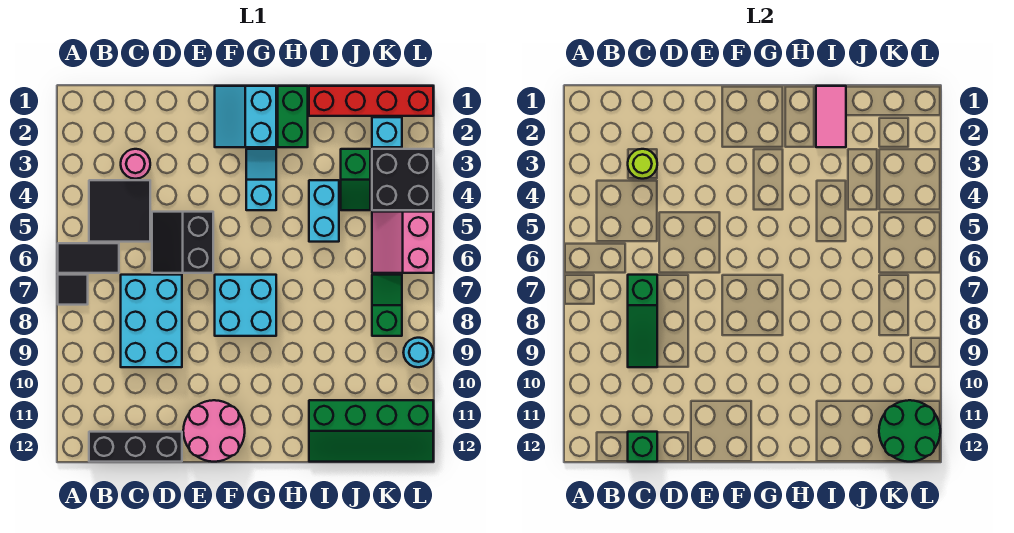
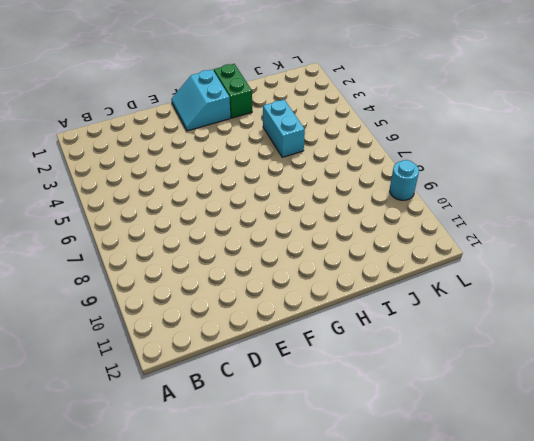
none -> black 1x2 tile [58,243,119,273]
none -> black 1x1 tile [58,275,88,305]
none -> black 2x2 tile [89,180,150,242]

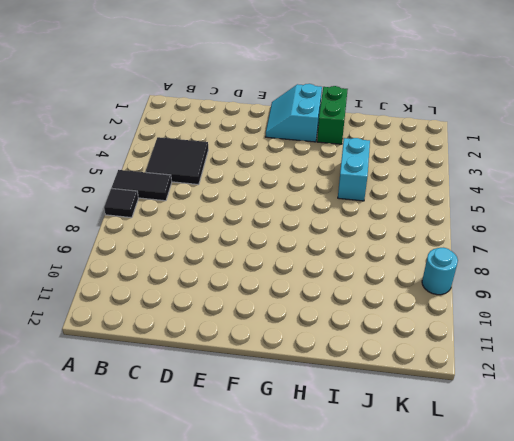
none -> black 1x3 brick [89,432,182,462]
none -> pink 1x1 round brick [121,149,150,179]
none -> cyan 2x3 brick [121,275,182,367]

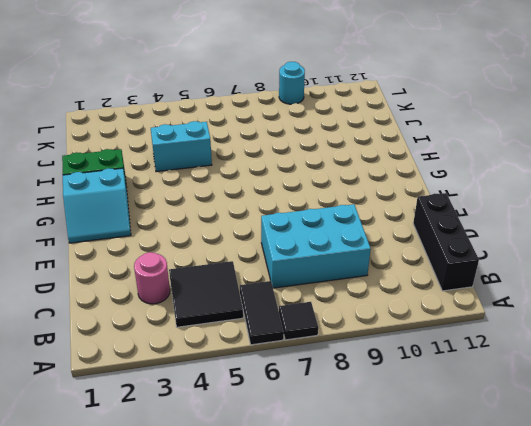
none -> black 2x2 slope [152,212,213,273]
none -> pink 2x2 round brick [183,400,245,462]
none -> cyan 2x2 brick [215,275,276,336]

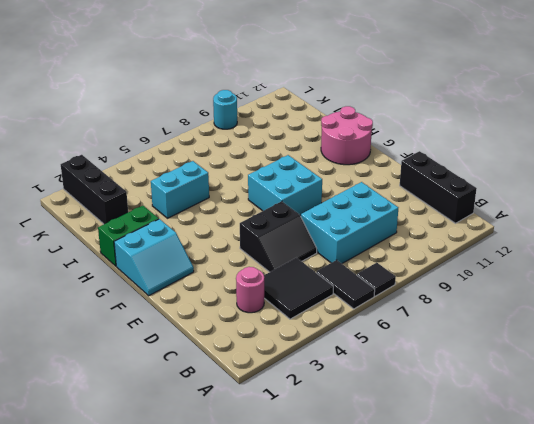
pink 2x2 round brick [321,106,373,165] -> pink 2x2 round brick moved to [183,400,245,462]
black 1x3 brick [61,155,128,224] -> cyan 1x1 brick [372,117,402,147]
none -> cyan 1x2 slope [246,149,276,210]
none -> red 1x4 brick [309,86,433,116]
none -> green 2x4 slope [309,400,433,462]

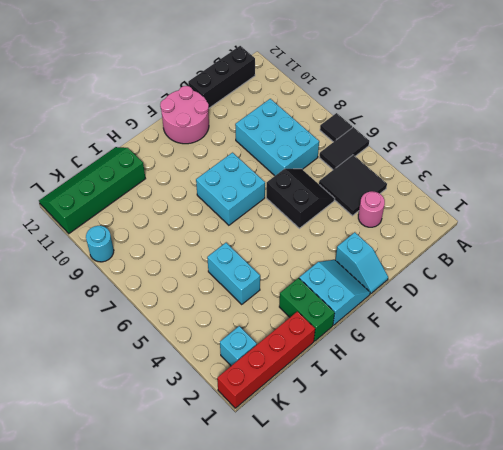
cyan 1x2 slope [336,232,388,294] -> cyan 1x2 slope moved to [246,149,276,210]
none -> green 1x2 slope [341,149,370,210]
none -> black 2x2 brick [372,149,433,210]
none -> pink 2x2 slope [372,212,433,273]

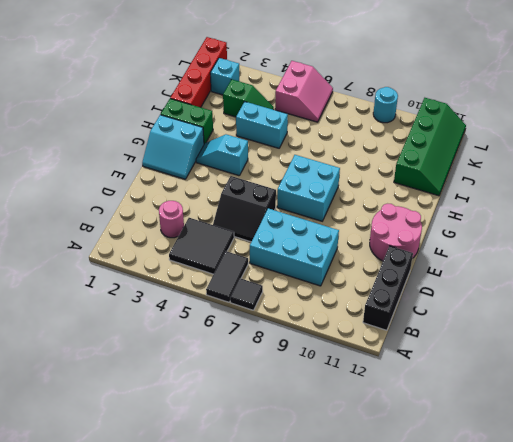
pink 2x2 slope [275,61,333,122] -> pink 2x2 slope turned to [372,212,433,273]
none -> black 2x2 brick [372,149,433,210]
none -> green 1x2 slope [372,275,402,336]
none -> lime 1x1 round brick [628,149,657,179]

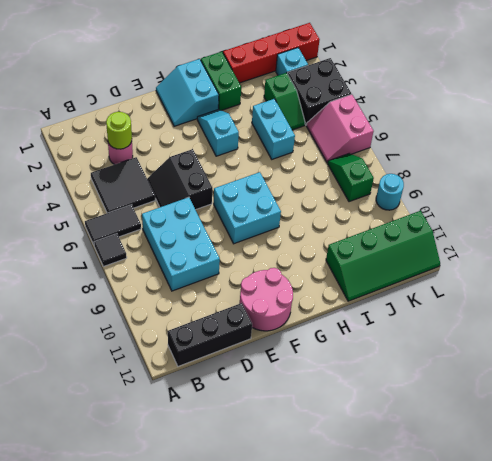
none -> green 1x3 slope [628,275,657,367]
none -> green 1x1 brick [628,432,657,462]
none -> pink 1x2 tile [816,86,846,147]

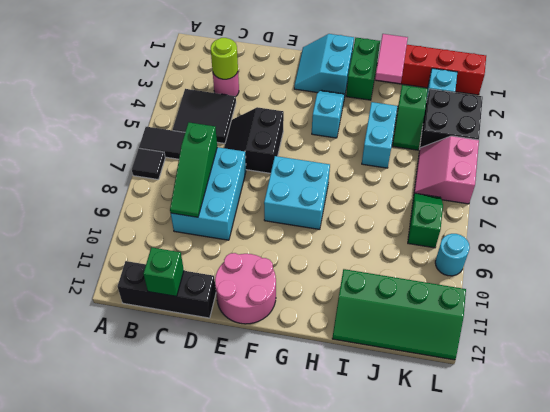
none -> green 2x2 round brick [879,400,940,462]

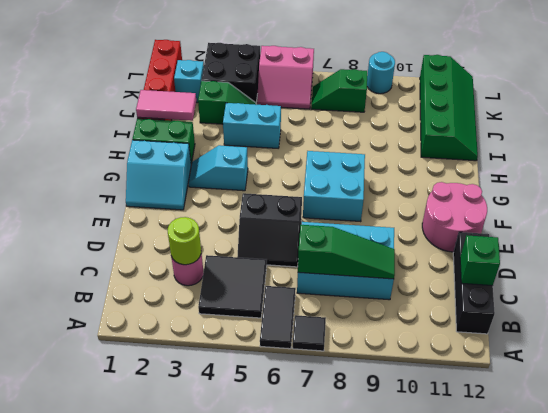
none -> green 2x2 round brick [879,400,940,462]

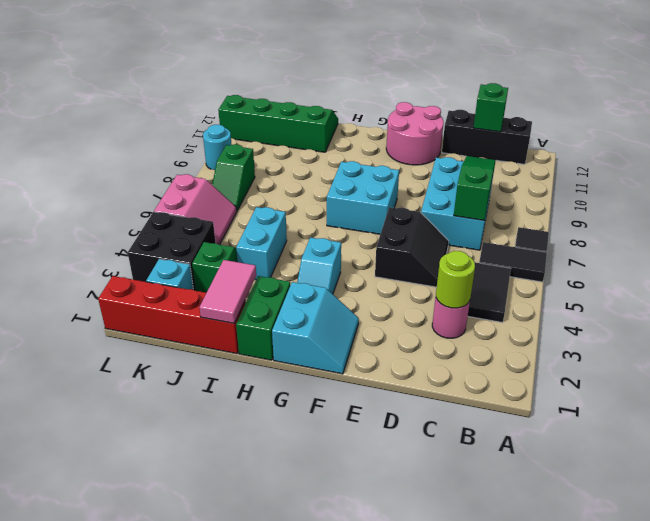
none -> green 2x2 round brick [879,400,940,462]

